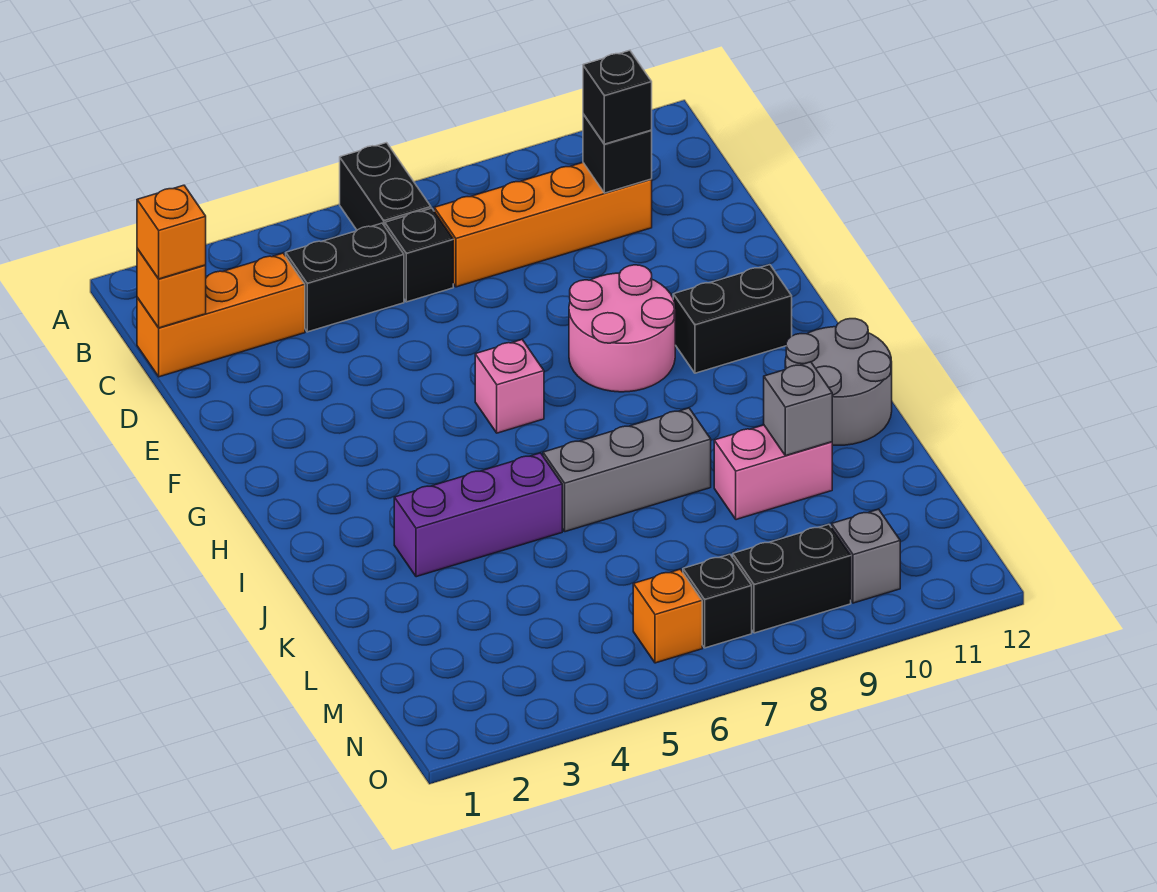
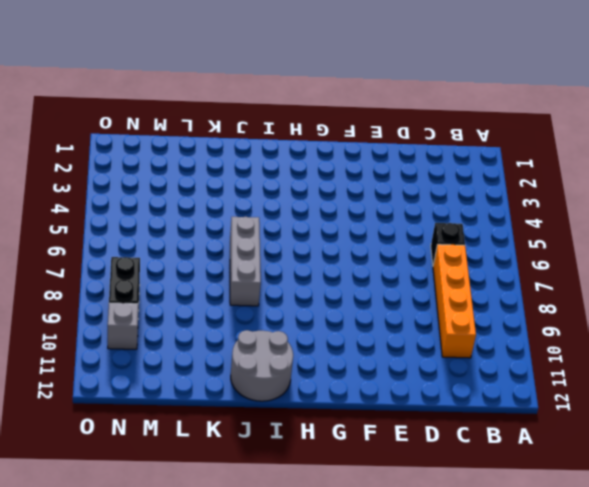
none -> black 1x2 brick [340,143,431,230]
none -> orange 1x3 brick [137,253,305,377]
none -> black 1x2 brick [286,223,404,332]

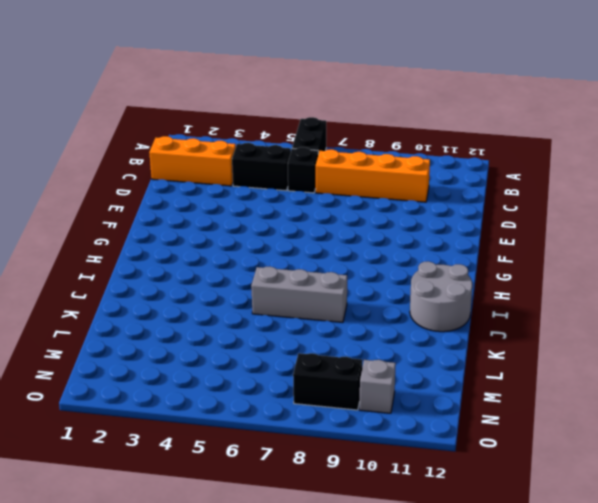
none -> pink 2x2 round brick [569,265,675,392]
none -> pink 1x1 brick [475,340,544,433]
none -> black 1x2 brick [673,265,792,373]

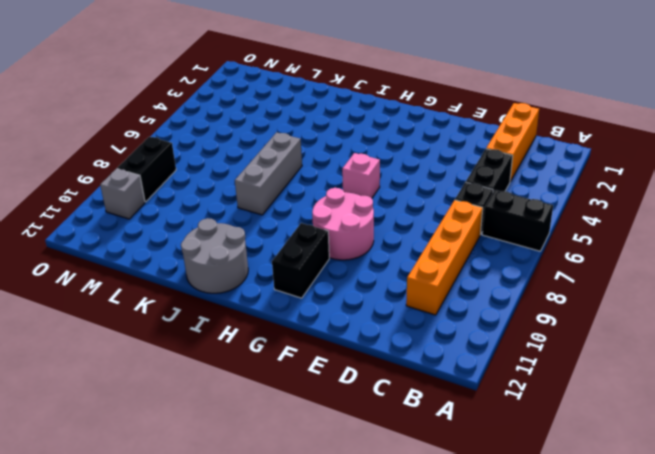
none -> purple 1x3 brick [394,453,562,577]
none -> pink 1x2 brick [714,425,832,520]
none -> orange 1x1 brick [633,569,702,663]

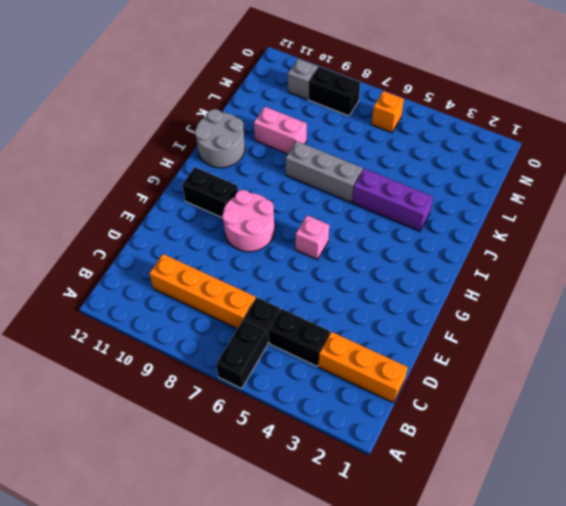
none -> black 1x1 brick [683,554,752,648]
none -> orange 1x1 brick [137,249,206,328]
none -> black 1x1 brick [583,114,652,193]

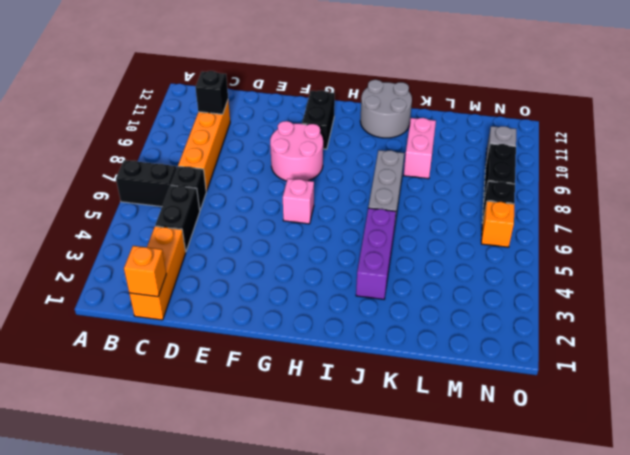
none -> grey 1x1 brick [764,362,832,456]
none -> orange 1x1 brick [137,185,206,279]
none -> black 1x1 brick [583,51,652,144]

